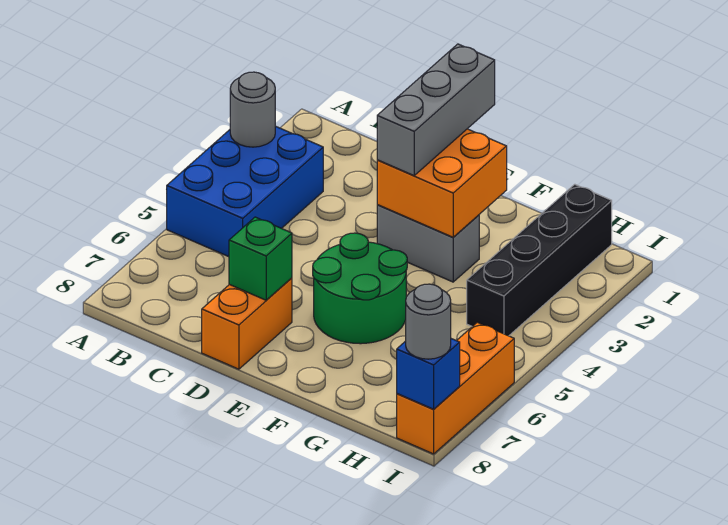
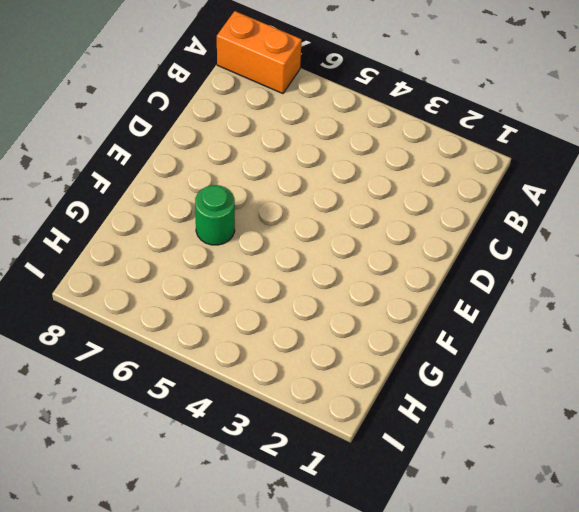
orange 1x2 brick [217,11,302,94] -> orange 1x2 brick moved to [202,278,292,369]
green 1x1 round brick [195,185,235,245] -> green 2x2 round brick [313,233,407,344]
none -> blue 2x3 brick [167,126,323,257]
none -> grey 1x2 brick [377,205,479,282]
none -> black 1x4 brick [467,184,612,336]

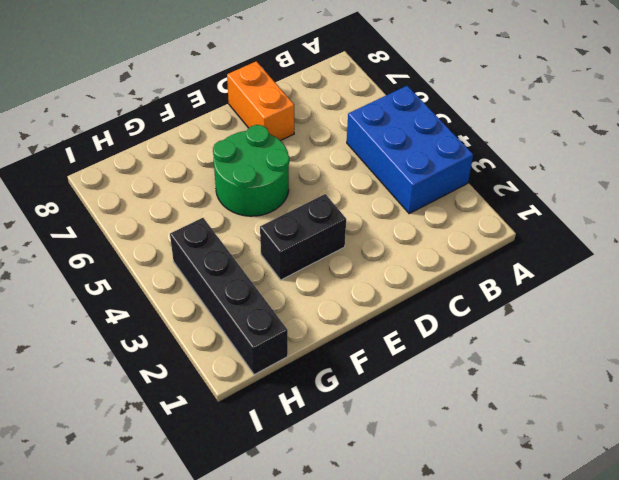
black 1x2 brick [260,194,346,280] -> grey 1x2 brick [377,205,479,282]
none -> orange 1x3 brick [397,322,514,454]
none -> grey 1x1 round brick [230,72,275,147]
none -> green 1x1 brick [229,217,292,300]

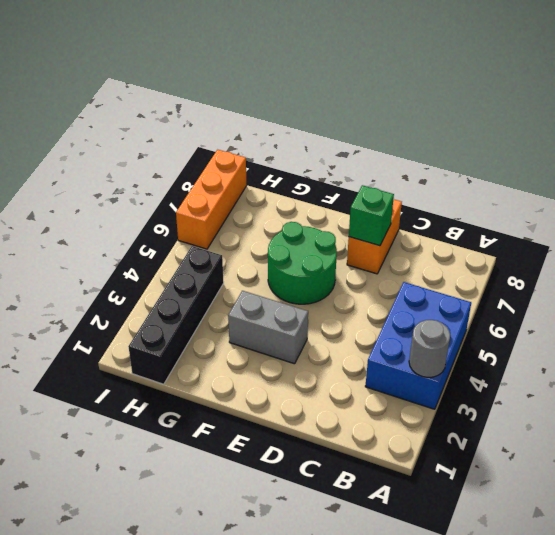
none -> orange 2x2 brick [377,129,507,237]
none -> blue 1x1 brick [397,339,460,409]
none -> grey 1x3 brick [377,44,495,175]

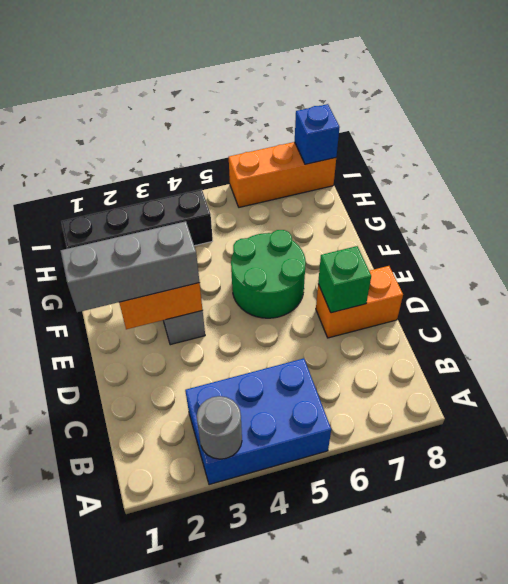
none -> grey 1x1 round brick [406,284,451,359]

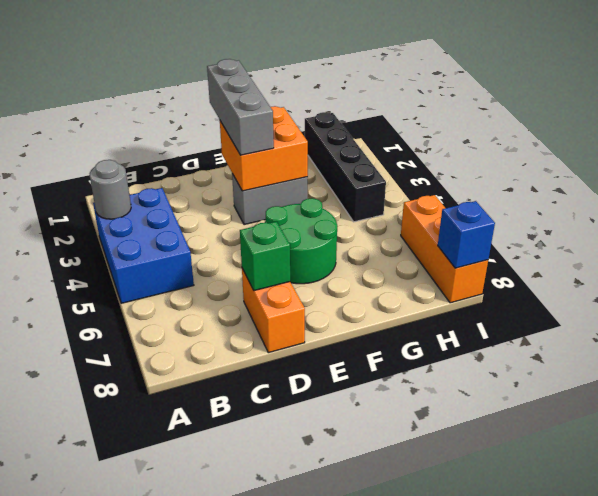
none -> grey 1x1 round brick [406,284,451,359]

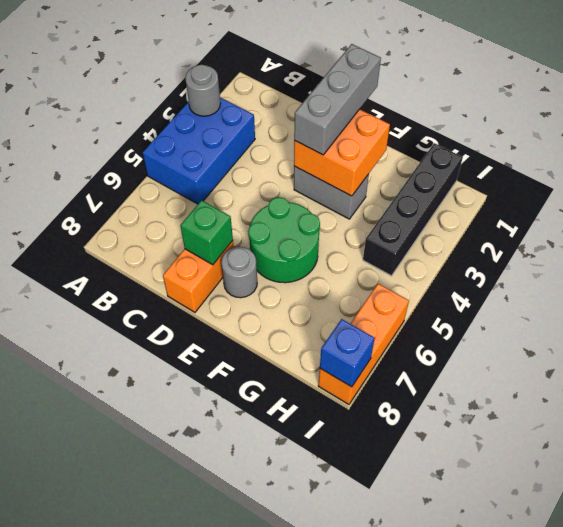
grey 1x1 round brick [221,247,257,298] -> grey 1x1 round brick moved to [406,284,451,359]

